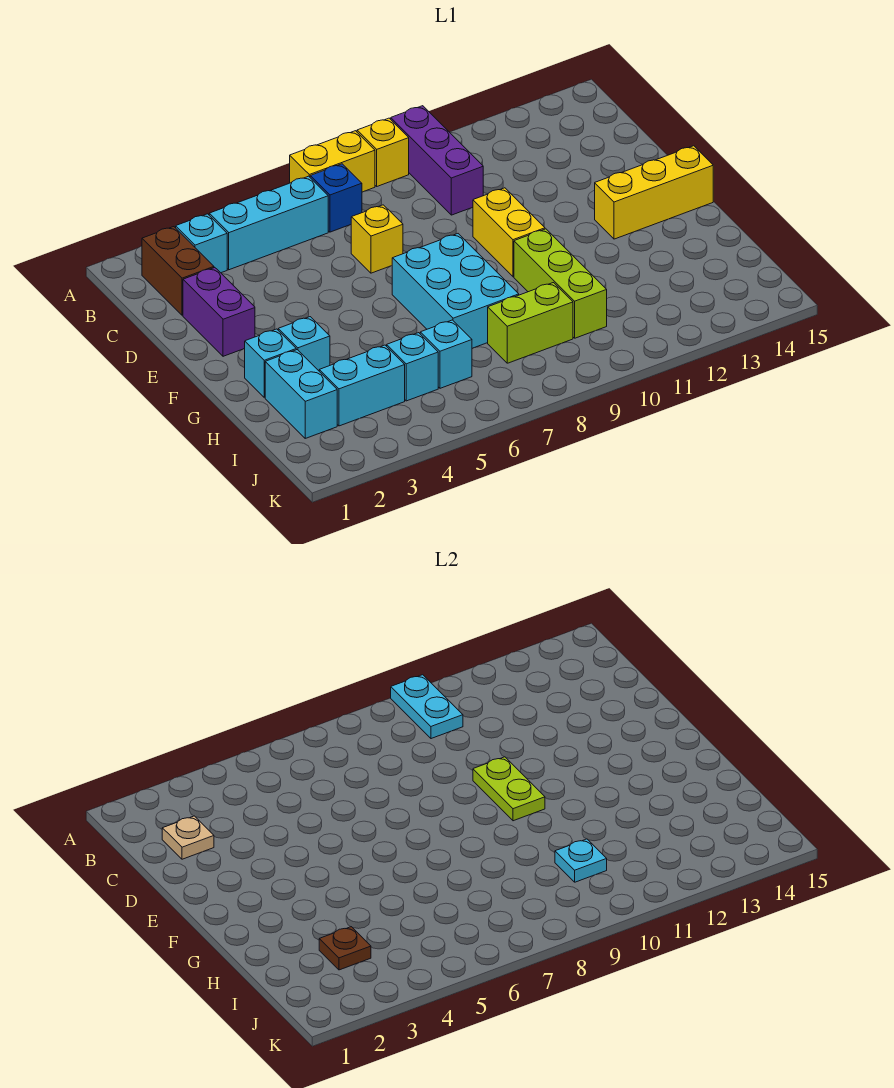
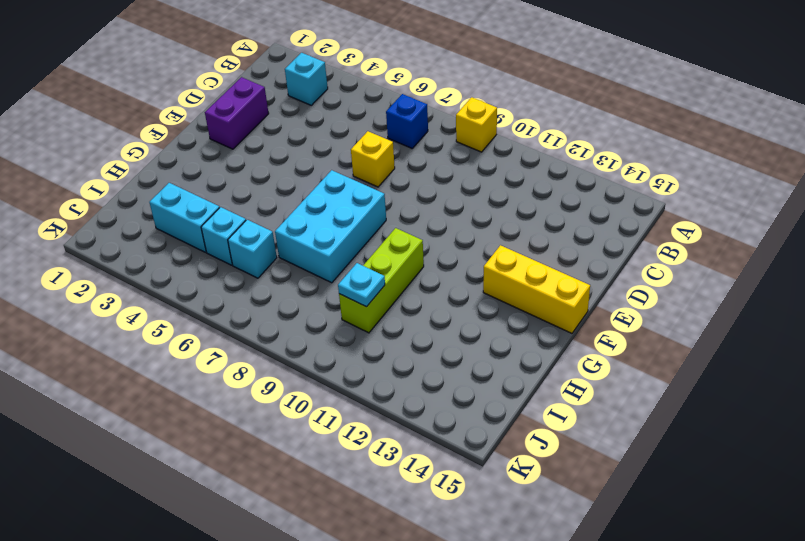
none -> yellow 1x2 brick [290,131,375,192]
none -> purple 1x3 brick [391,106,483,215]
none -> brown 1x2 brick [142,227,214,315]

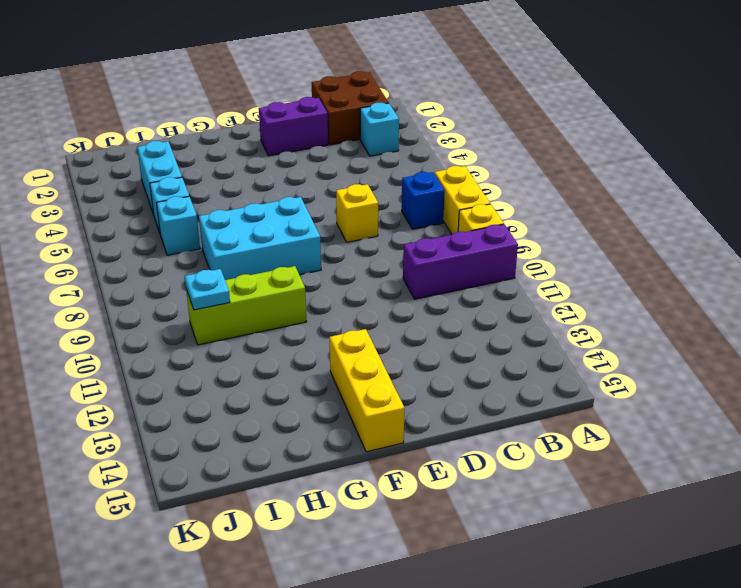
brown 2x2 brick [312,71,389,145] -> brown 1x2 brick [142,227,214,315]
none -> cyan 1x3 brick [209,176,328,270]
none -> yellow 1x2 brick [473,188,545,277]
none -> cyan 1x1 brick [245,329,296,397]

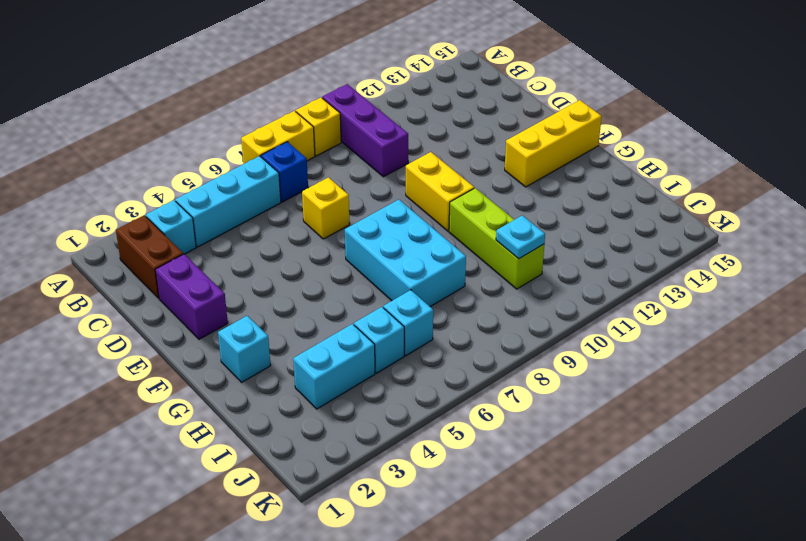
none -> cyan 1x1 brick [278,317,330,371]
none -> cyan 1x2 brick [265,350,337,438]
none -> lime 1x2 brick [488,283,573,363]

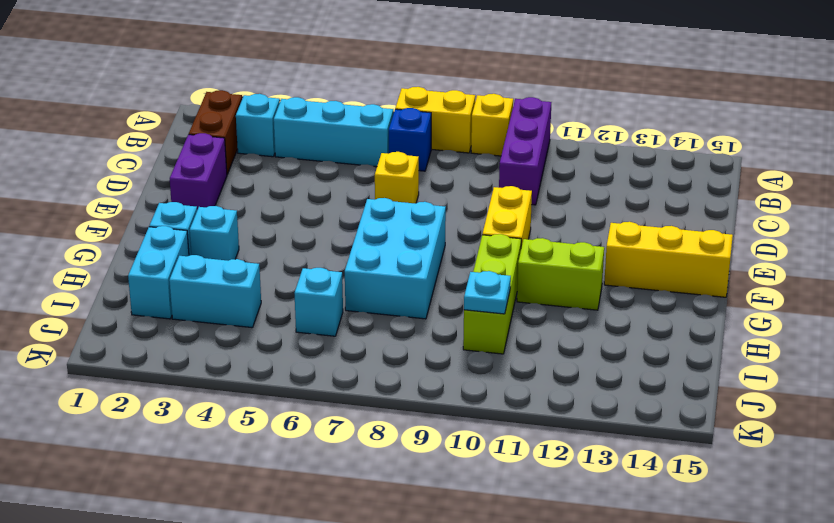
lime 1x2 brick [517,238,604,310] -> lime 1x2 brick moved to [488,283,573,363]
none -> cyan 1x1 brick [387,333,438,401]
none -> cyan 1x2 plate [391,675,463,739]
none -> tan 1x1 plate [162,816,214,859]

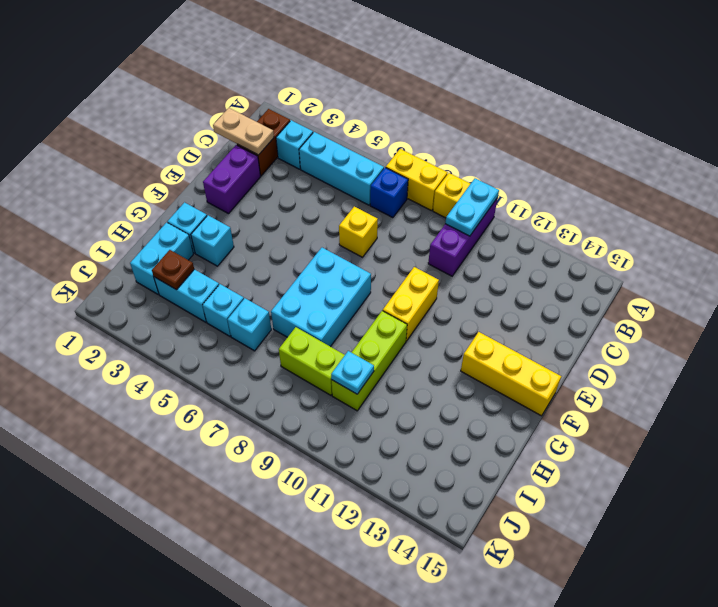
tan 1x2 plate [213,108,274,155] -> tan 1x1 plate [162,816,214,859]
none -> lime 1x2 plate [473,757,545,821]

